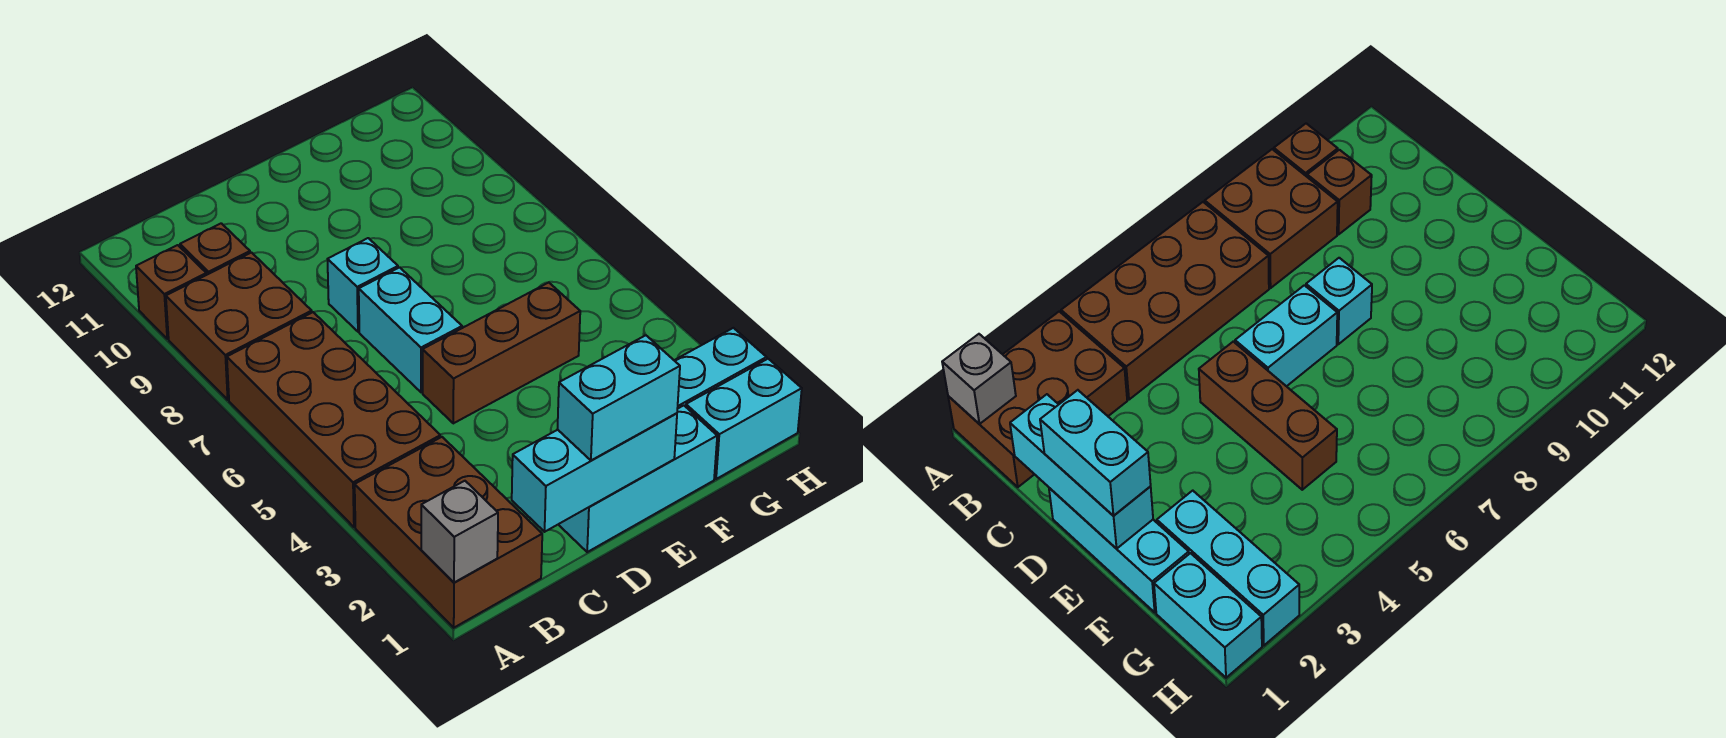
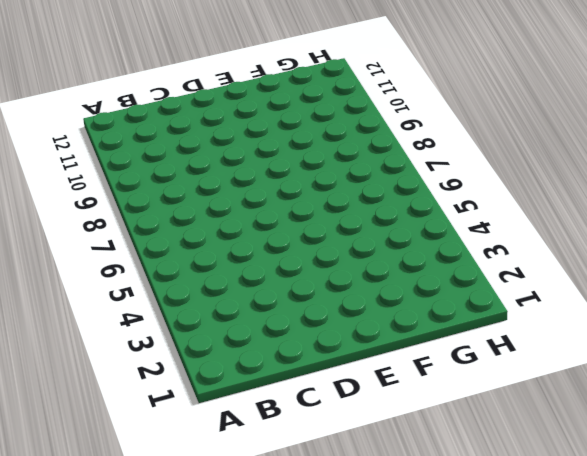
none -> brown 2x3 brick [355,437,542,628]
none -> brown 2x4 brick [227,312,440,527]
none -> brown 2x2 brick [166,253,312,400]

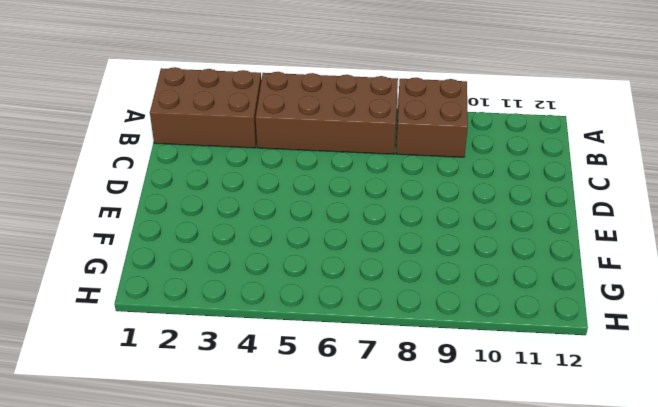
none -> brown 1x1 brick [136,245,206,339]
none -> brown 1x1 brick [180,223,250,275]
none -> cyan 1x3 brick [558,405,717,552]

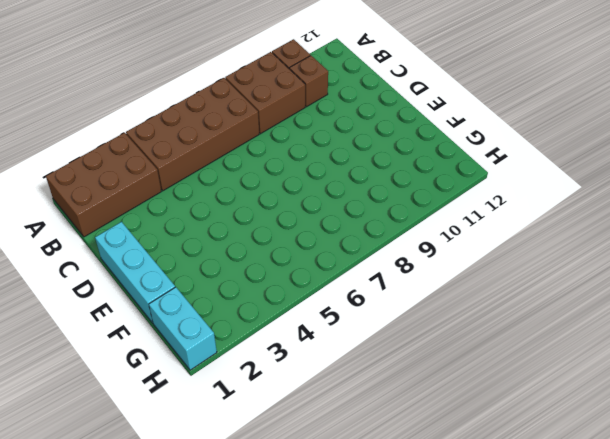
none -> brown 1x3 brick [423,282,580,423]
none -> cyan 1x2 brick [359,267,462,392]
none -> cyan 1x1 brick [328,238,398,332]

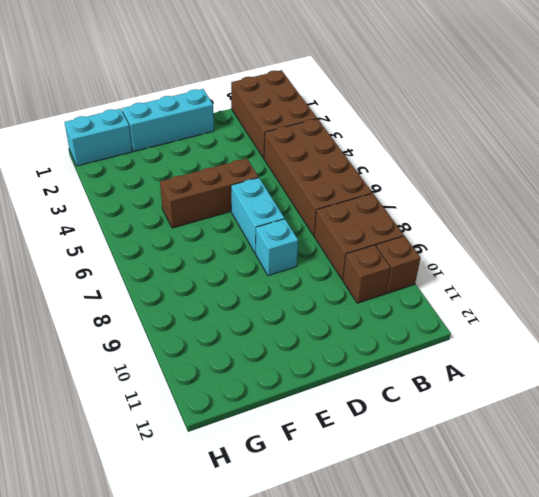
none -> cyan 1x3 brick [674,328,767,409]
none -> grey 1x1 brick [421,481,498,583]
none -> cyan 1x3 brick [512,413,677,532]

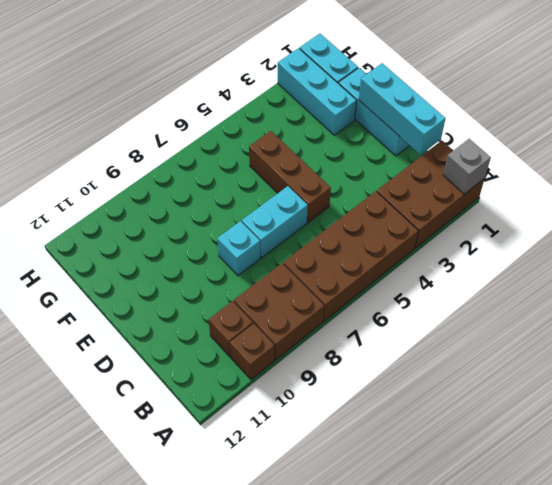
none -> cyan 1x2 brick [558,335,680,460]

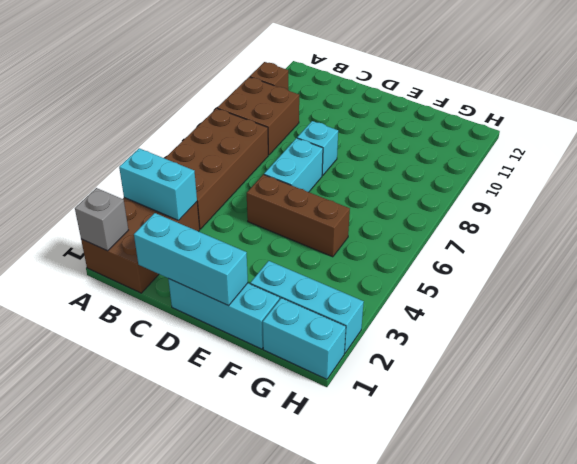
cyan 1x2 brick [119,148,197,220] -> cyan 1x2 brick moved to [558,335,680,460]
none -> brown 1x1 brick [180,223,250,275]

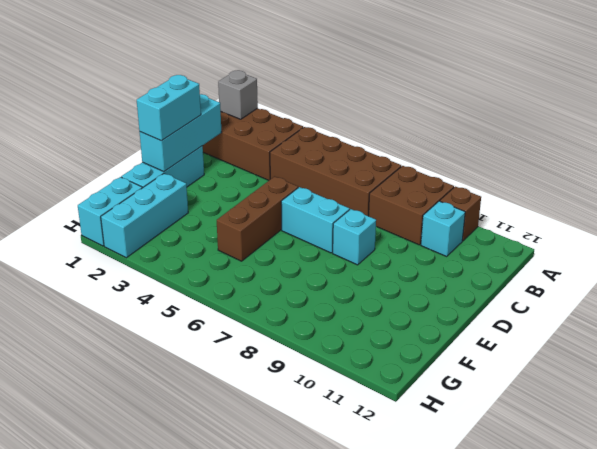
cyan 1x1 brick [421,201,465,256] -> brown 1x1 brick [180,223,250,275]

